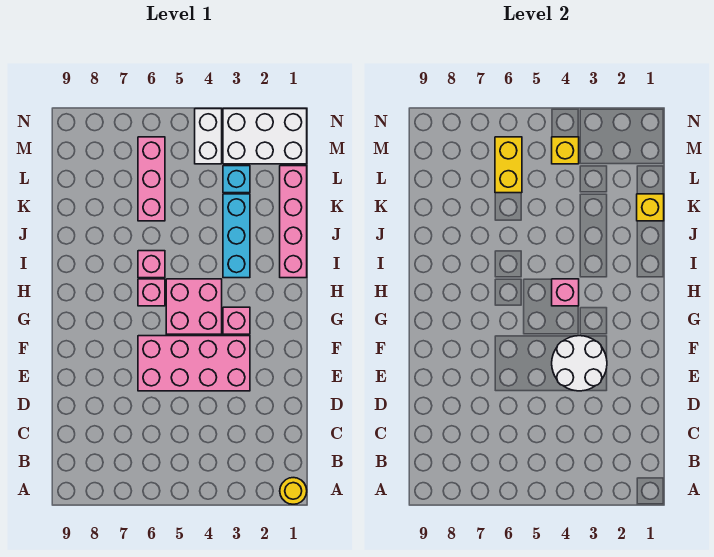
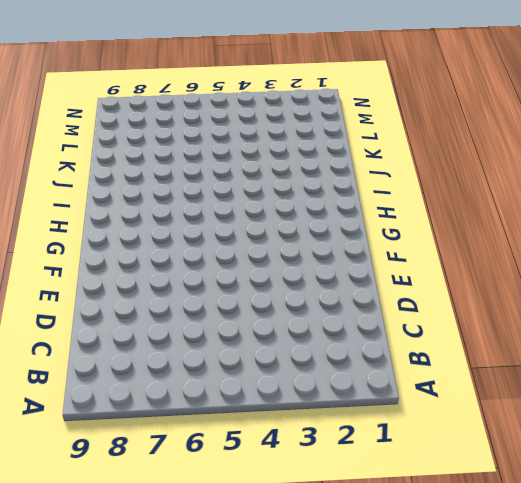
none -> yellow 1x1 round brick [280,478,307,504]
none -> pink 2x4 brick [138,336,250,391]
none -> pink 1x1 brick [223,307,250,334]

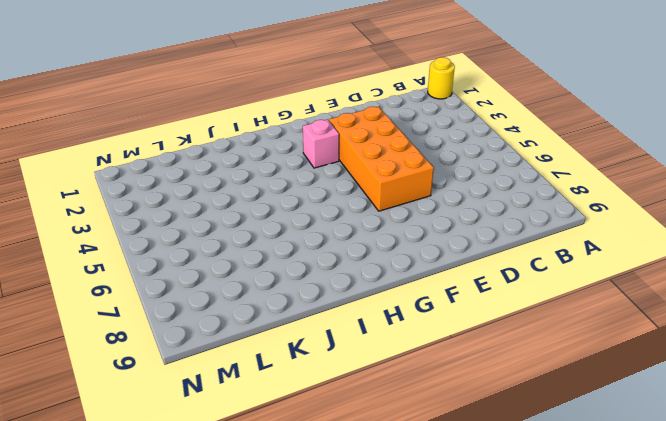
orange 2x4 brick [329,107,434,211] -> pink 2x4 brick [138,336,250,391]
none -> pink 2x2 brick [166,279,222,334]
none -> pink 1x1 brick [138,279,165,306]
none -> pink 1x4 brick [280,166,307,278]

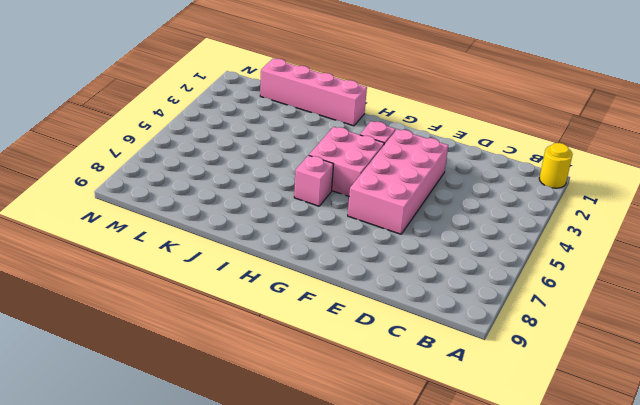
none -> cyan 1x3 brick [223,194,250,278]
none -> pink 1x1 brick [138,251,165,278]
none -> pink 1x3 brick [138,137,165,221]

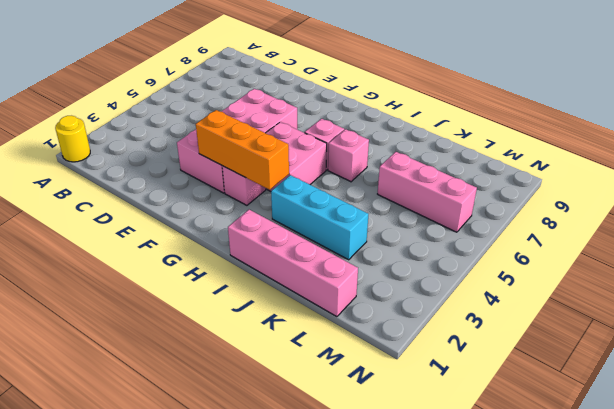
orange 1x3 brick [196,110,289,190] -> white 2x2 round brick [552,336,607,391]
none -> cyan 1x1 brick [223,166,250,193]
none -> white 2x3 brick [223,109,307,164]
none -> white 1x2 brick [195,109,222,164]

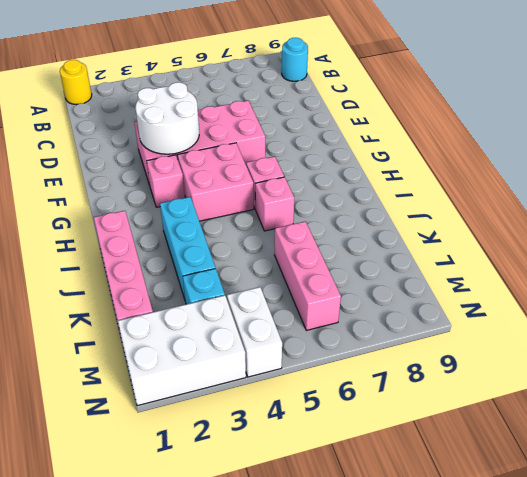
cyan 1x1 round brick [282,38,308,81] -> none
none -> pink 1x1 brick [552,279,579,306]
none -> yellow 1x1 brick [637,194,664,221]
none -> yellow 1x2 brick [495,137,522,193]

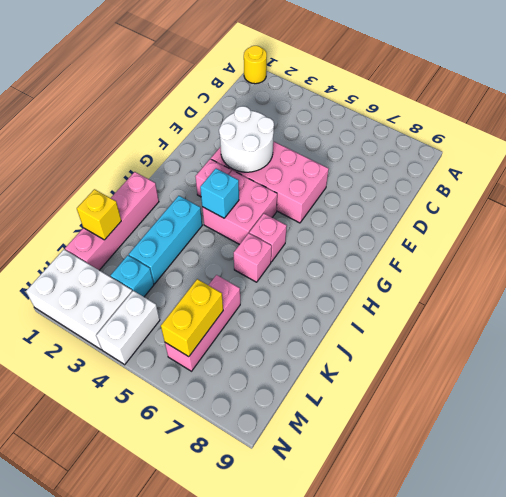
cyan 1x1 brick [200,169,239,218] -> pink 1x1 brick [552,279,579,306]
none -> yellow 1x1 brick [552,137,579,164]

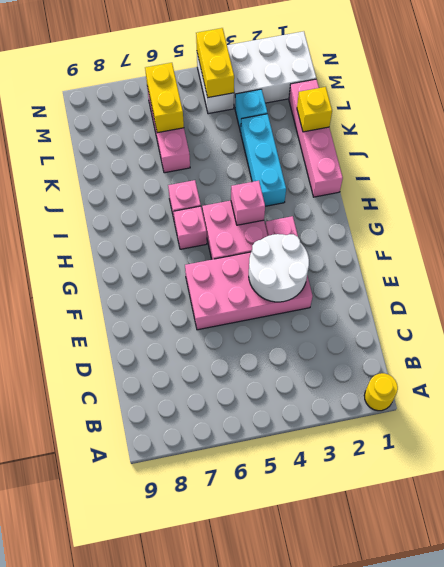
yellow 1x2 brick [196,28,234,98] -> yellow 1x1 brick [552,137,579,164]

